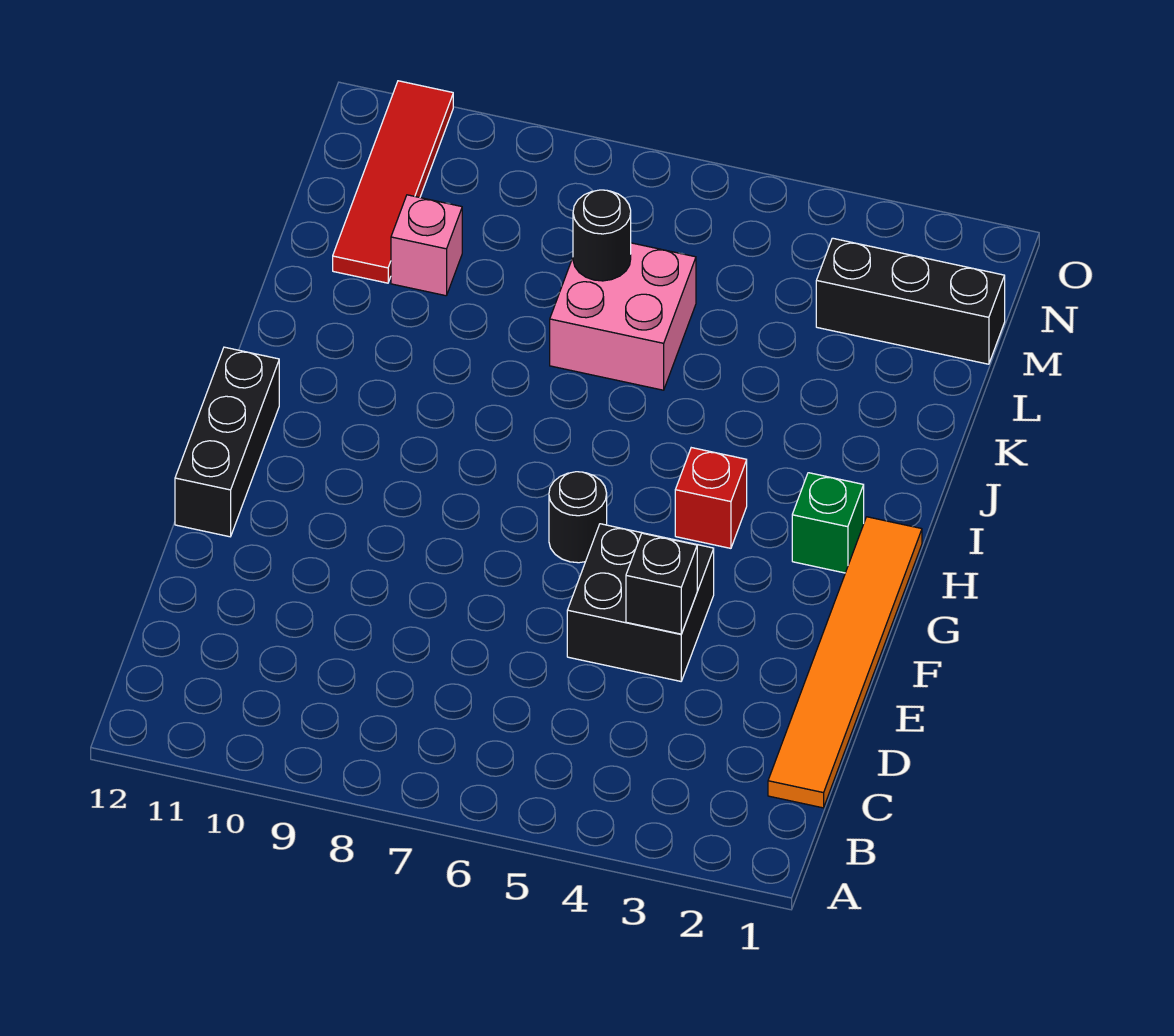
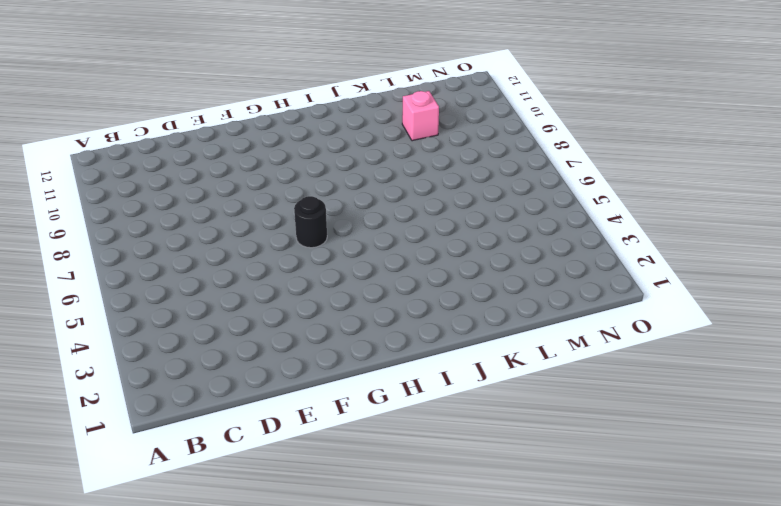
none -> orange 1x6 tile [768,517,922,808]
none -> black 2x2 brick [567,524,714,681]
none -> black 1x3 brick [175,347,279,537]

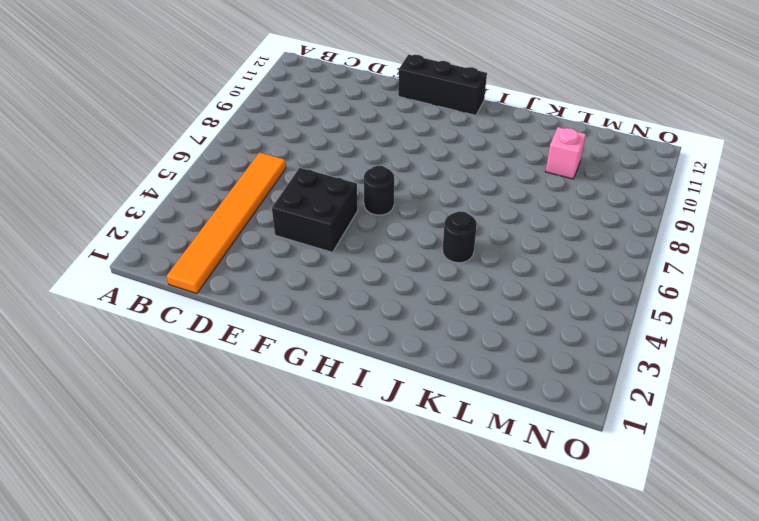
orange 1x6 tile [167,152,286,294] -> orange 1x6 tile turned to [768,517,922,808]
black 1x1 round brick [442,211,477,263] -> black 1x1 round brick moved to [573,190,631,281]
none -> green 1x1 brick [792,473,864,573]
none -> red 1x1 brick [675,448,747,548]
none -> pink 2x2 brick [550,243,696,390]

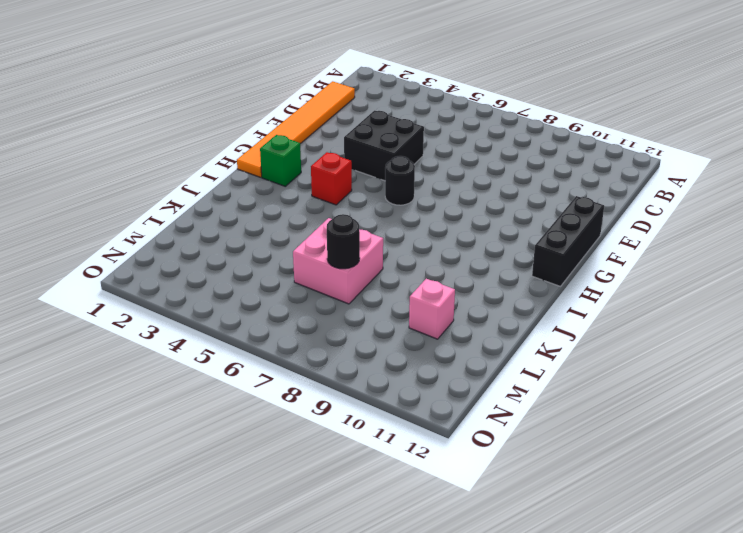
none -> red 1x4 tile [333,81,453,283]
none -> black 1x3 brick [816,238,1005,364]
none -> black 1x1 brick [626,533,697,634]

